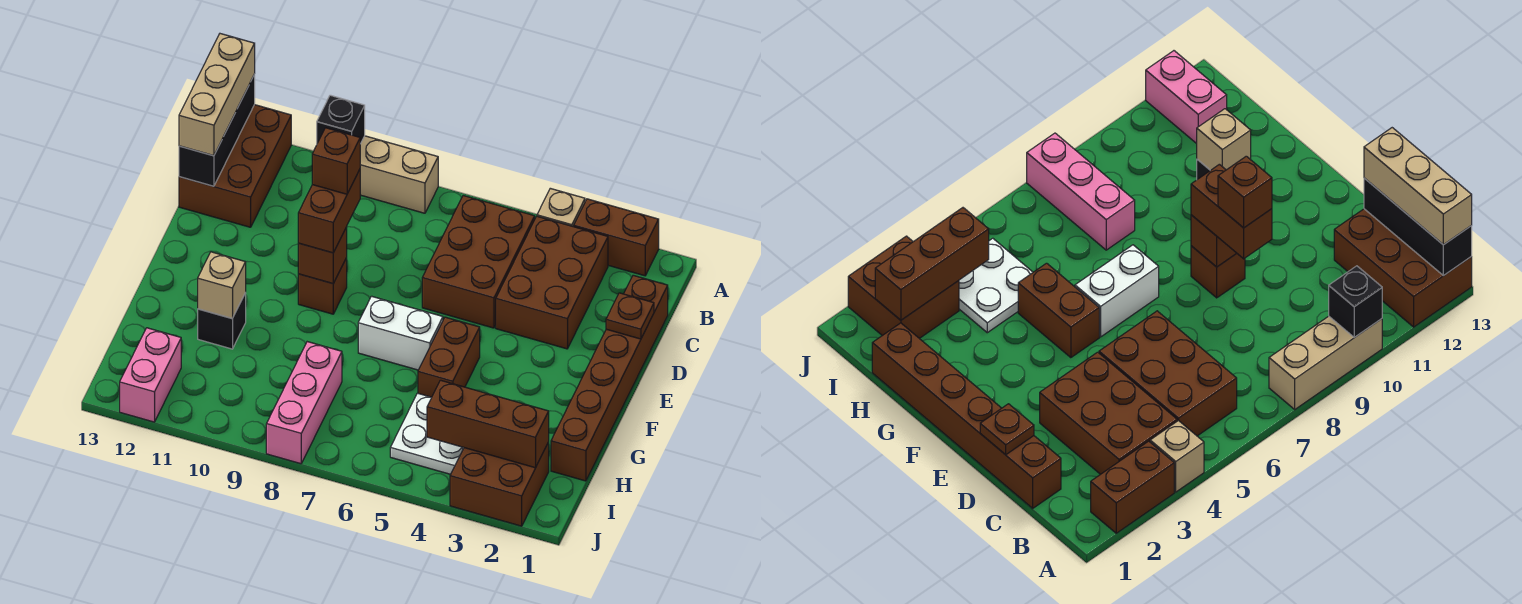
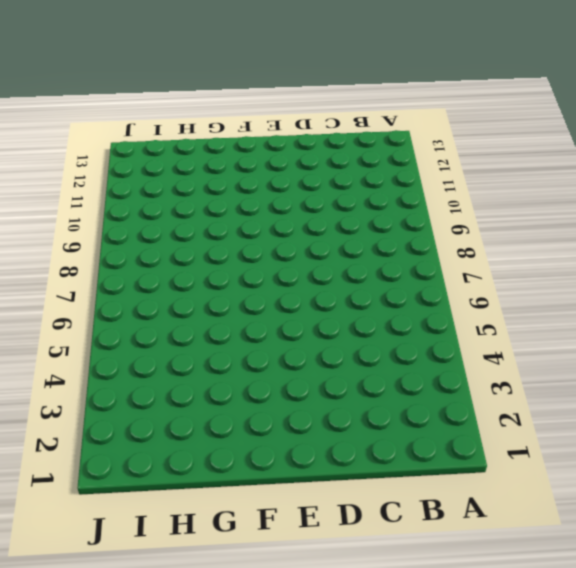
none -> brown 1x2 brick [574,199,659,276]
none -> tan 1x1 brick [537,188,585,227]
none -> tan 1x3 brick [360,136,438,213]

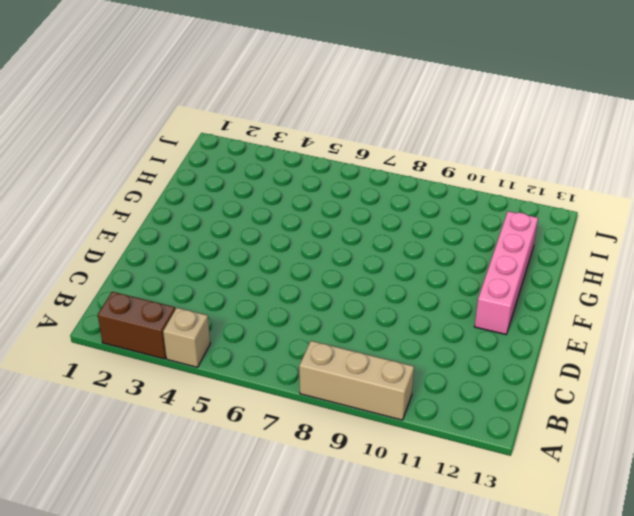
pink 1x4 brick [475,211,538,334] -> none
none -> brown 2x3 brick [179,105,291,227]
none -> brown 2x3 brick [496,216,608,349]
none -> brown 2x3 brick [422,196,535,328]

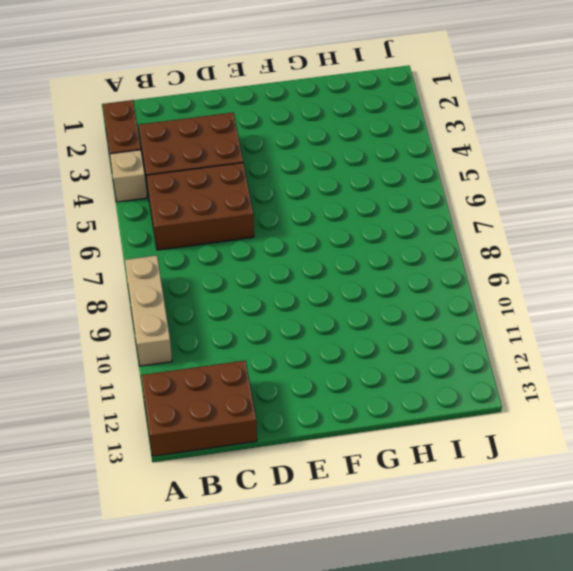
none -> brown 1x6 brick [551,275,668,481]
none -> brown 1x1 brick [298,258,347,314]
none -> brown 1x2 brick [418,317,480,397]

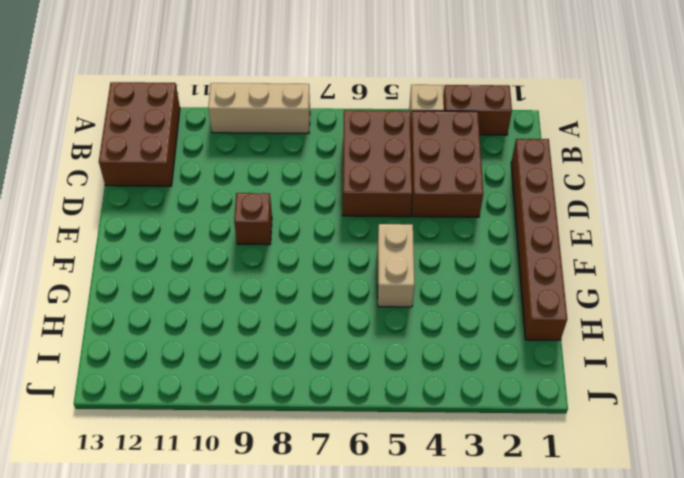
tan 1x2 brick [378,224,415,307] -> brown 1x2 brick [418,317,480,397]
none -> white 1x2 brick [358,296,443,370]
none -> black 1x1 brick [198,293,246,349]
none -> white 2x2 plate [390,393,464,474]

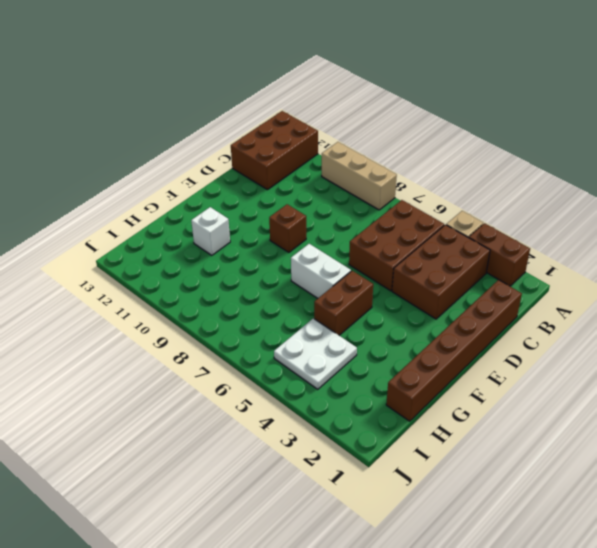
white 1x1 brick [191,207,230,255] -> black 1x1 brick [198,293,246,349]
none -> pink 1x3 brick [266,342,342,464]
none -> brown 2x2 brick [450,442,549,526]
none -> pink 1x2 brick [120,328,181,422]

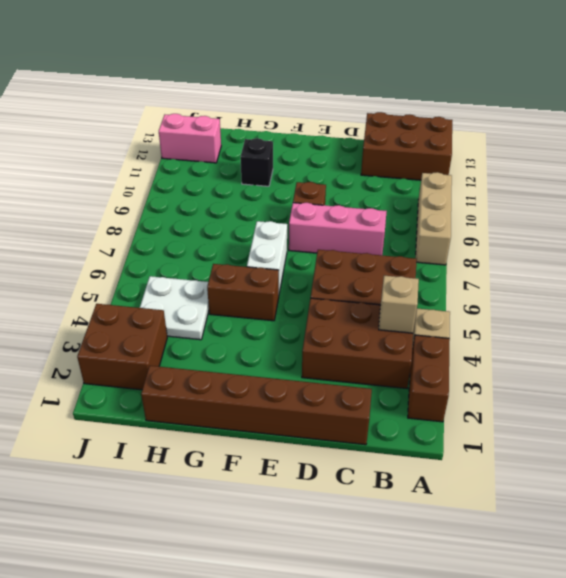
tan 1x1 brick [379,276,419,333] -> tan 1x1 brick moved to [198,252,246,319]
pink 1x3 brick [289,203,387,255] -> pink 1x3 brick moved to [266,342,342,464]
none -> black 1x1 brick [317,95,365,144]
none -> black 1x3 brick [179,74,255,186]
none -> brown 1x1 plate [606,293,654,339]

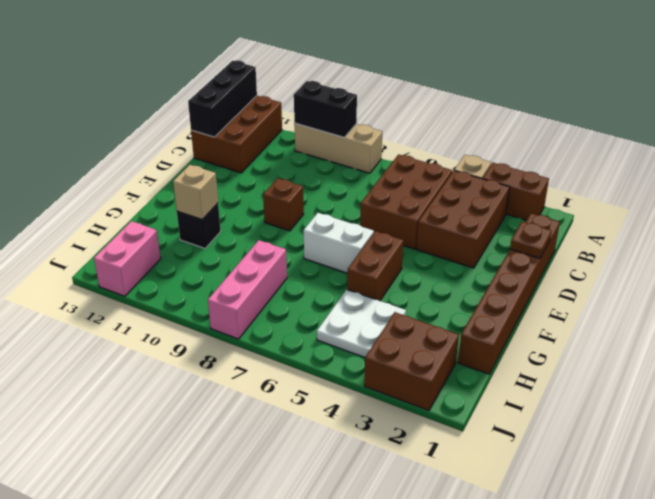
black 1x2 brick [294,81,357,137] -> black 1x1 brick [317,95,365,144]
none -> brown 1x1 brick [298,227,347,284]
none -> brown 1x3 brick [427,380,549,468]
none -> tan 1x3 brick [179,34,255,156]

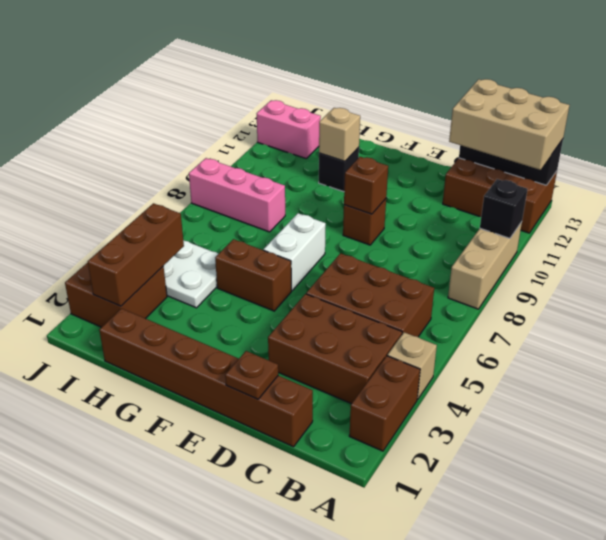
tan 2x3 brick [449,79,569,170] -> tan 1x3 brick [179,34,255,156]
none -> brown 1x2 brick [298,169,360,253]
none -> brown 1x1 brick [312,128,360,194]

